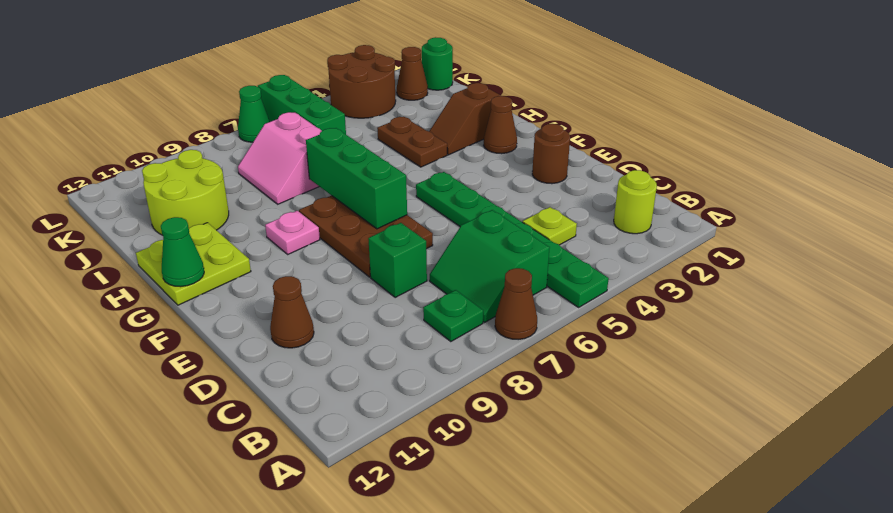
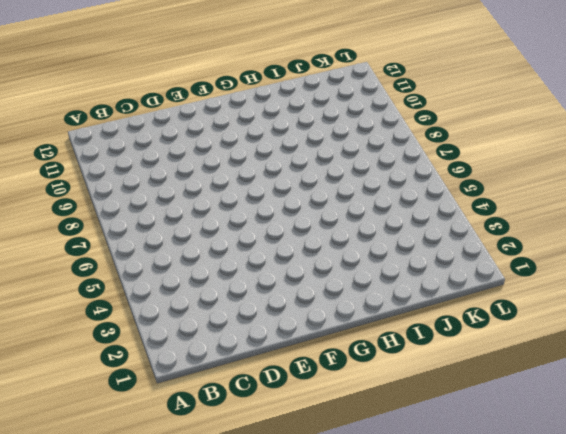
none -> green 1x6 plate [416,172,609,307]
none -> brown 1x1 cone [495,268,537,340]
none -> lime 1x1 round brick [614,170,657,234]

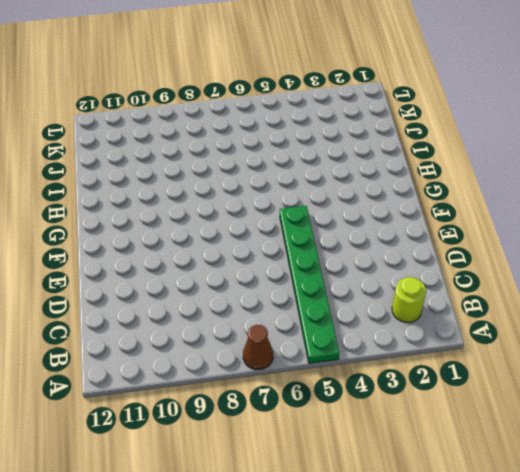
none -> green 2x2 slope [430,210,550,322]
none -> green 1x1 plate [423,290,483,341]
none -> lime 1x1 plate [523,207,577,245]

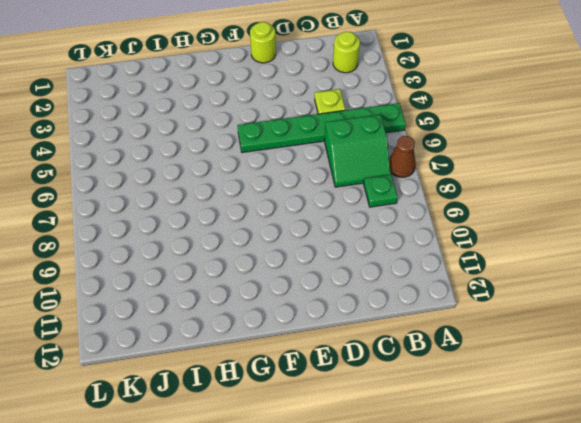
lime 1x1 round brick [250,22,276,63] -> none
none -> green 1x1 brick [368,223,427,297]
none -> brown 1x1 cone [270,276,314,348]
none -> brown 1x1 round brick [532,124,570,184]

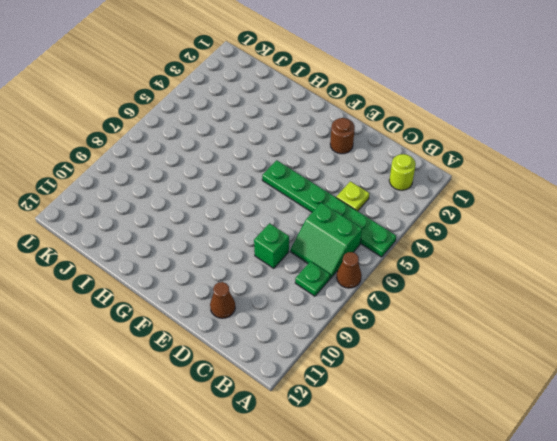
none -> brown 2x3 plate [299,196,433,277]
none -> brown 1x1 cone [484,96,517,154]
none -> pink 1x1 plate [265,211,320,254]

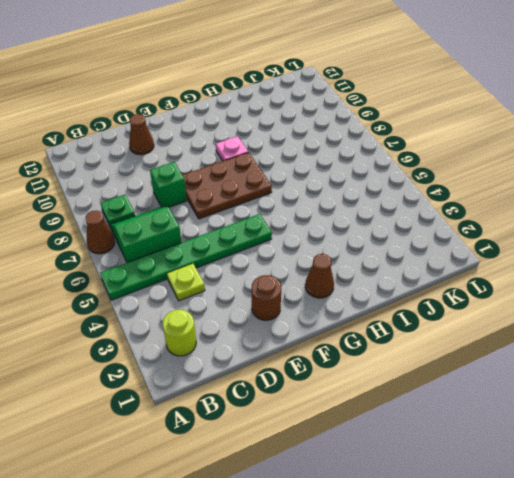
none -> lime 2x2 plate [136,223,251,305]
none -> brown 1x2 slope [429,83,501,155]
none -> brown 1x2 plate [377,117,447,167]

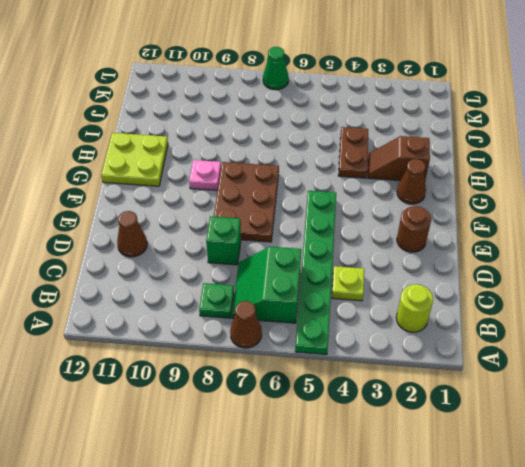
none -> pink 2x2 slope [238,112,321,204]
none -> lime 2x2 round brick [142,150,229,235]
none -> green 1x3 brick [258,75,346,134]

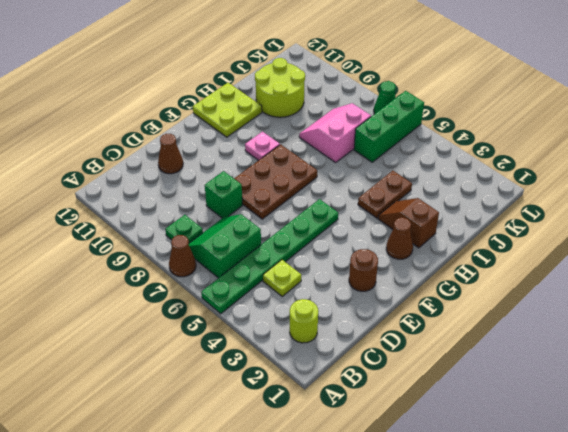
none -> green 1x1 round brick [422,37,453,90]
none -> brown 1x1 cone [397,47,428,100]
none -> brown 2x2 round brick [327,45,396,118]

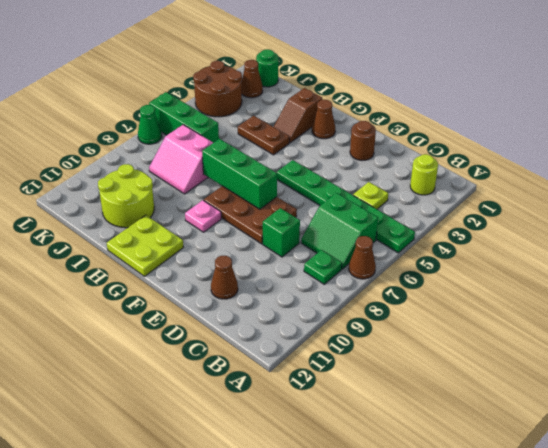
none -> green 1x1 cone [161,217,204,287]

